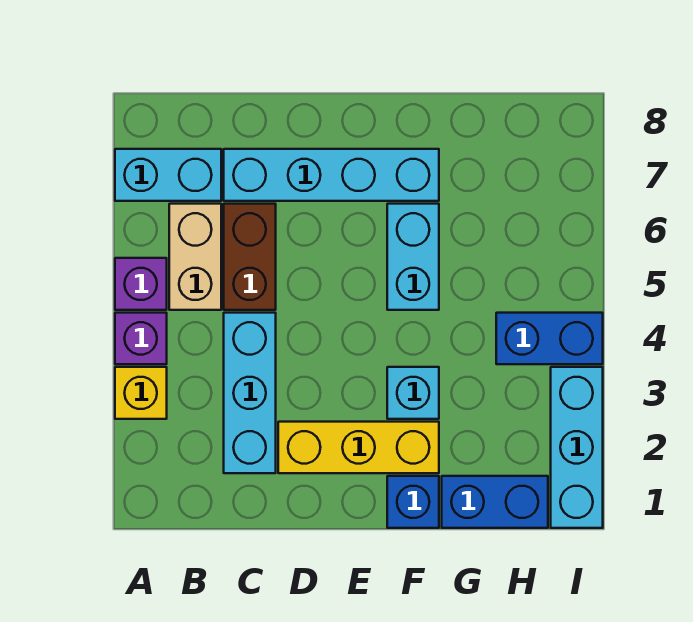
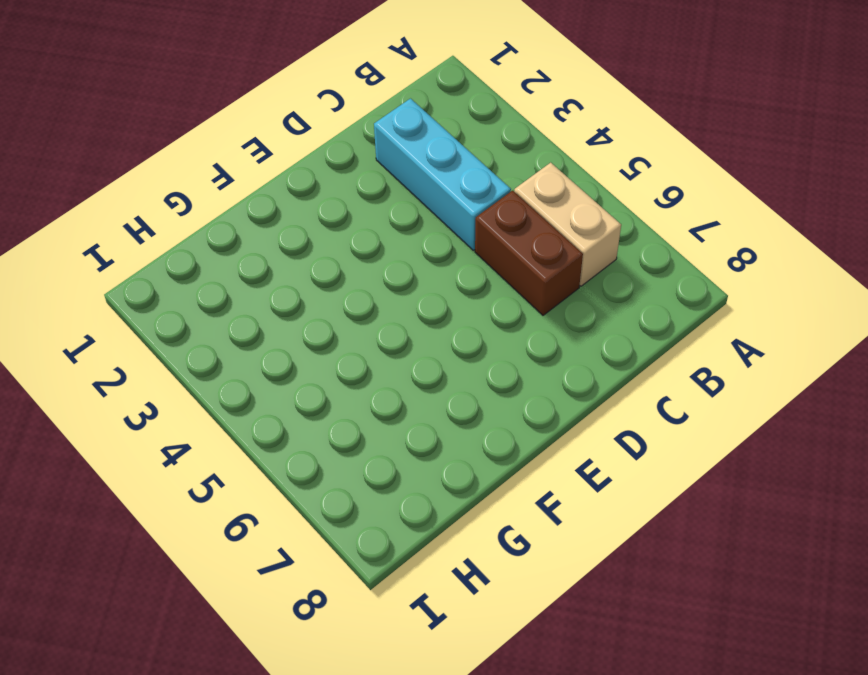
none -> yellow 1x1 brick [115,367,167,419]
none -> purple 1x1 brick [115,313,167,364]
none -> purple 1x1 brick [115,258,167,310]

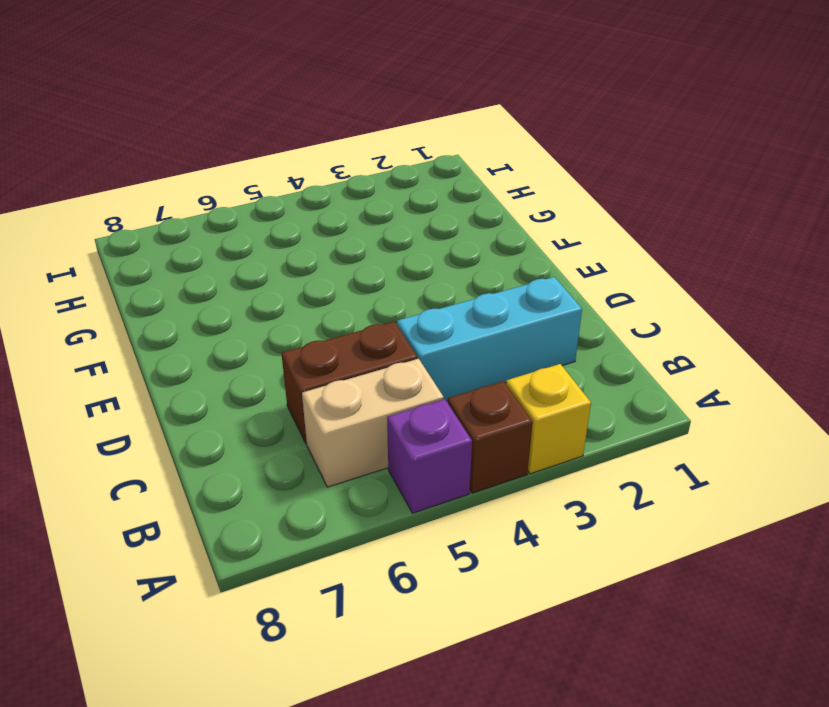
brown 1x1 brick [448,381,533,493] -> purple 1x1 brick [115,313,167,364]
none -> cyan 1x2 brick [115,149,221,201]
none -> cyan 1x4 brick [224,149,439,201]
none -> yellow 1x3 brick [278,422,439,473]

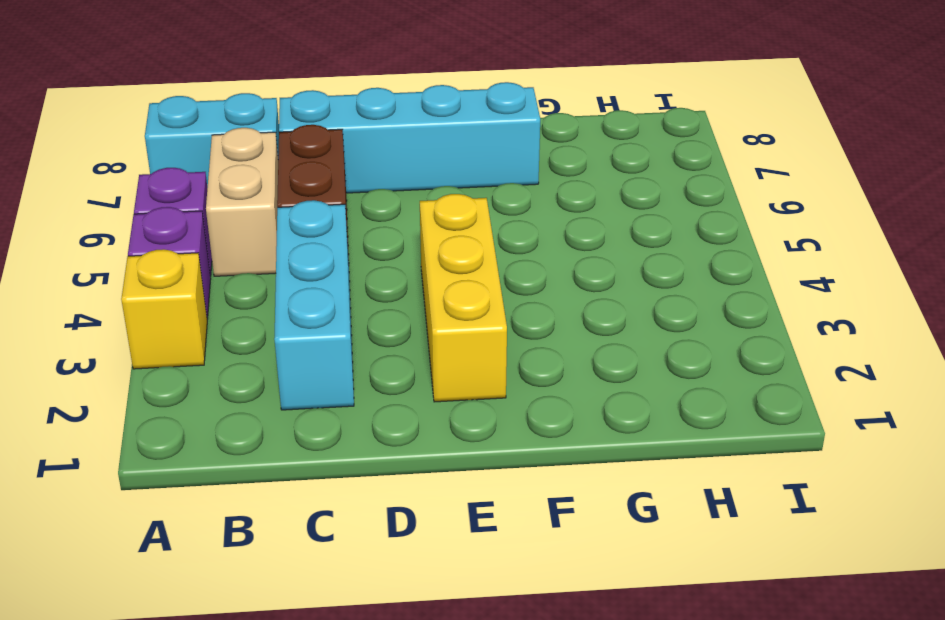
yellow 1x3 brick [420,194,507,402] -> yellow 1x3 brick turned to [278,422,439,473]
none -> blue 1x1 brick [387,476,439,528]
none -> cyan 1x1 brick [387,367,439,419]
none -> cyan 1x2 brick [387,204,439,310]

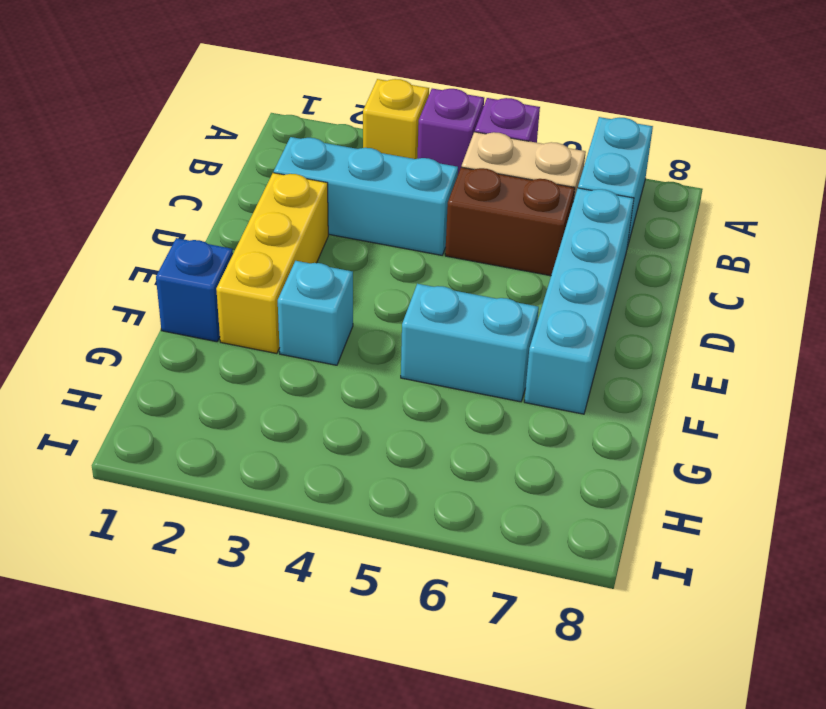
none -> blue 1x2 brick [442,476,548,528]
none -> blue 1x2 brick [496,313,603,364]
none -> cyan 1x3 brick [551,367,603,528]

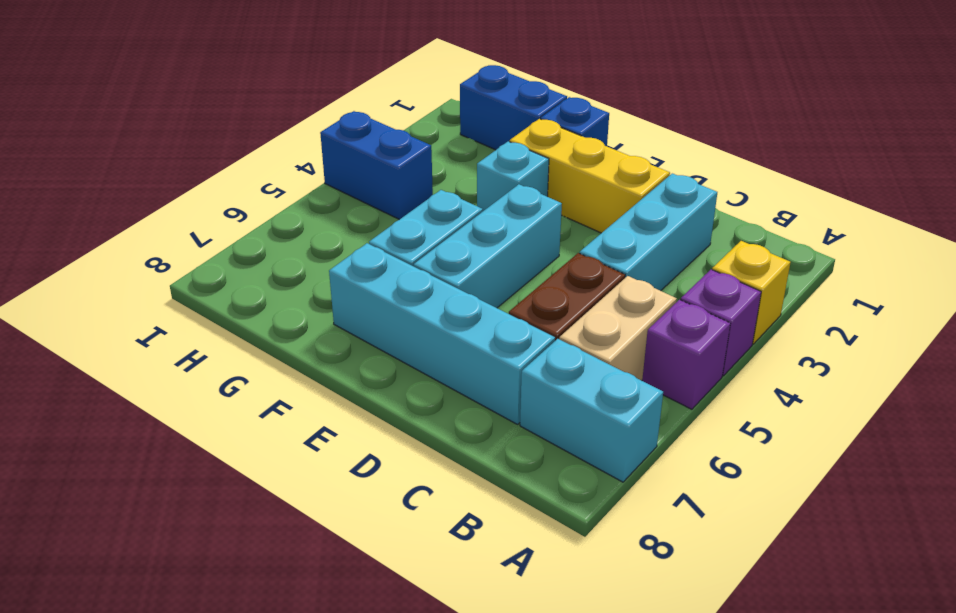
cyan 1x3 brick [414,184,562,308] -> cyan 1x3 brick moved to [551,367,603,528]

